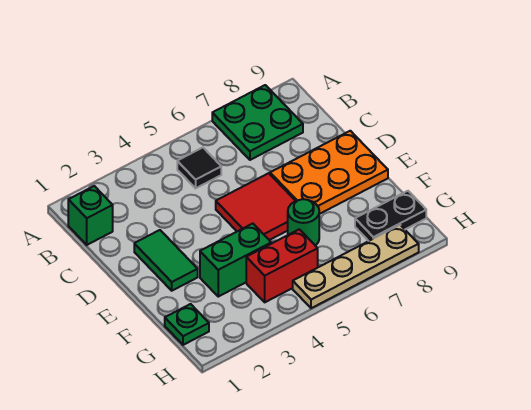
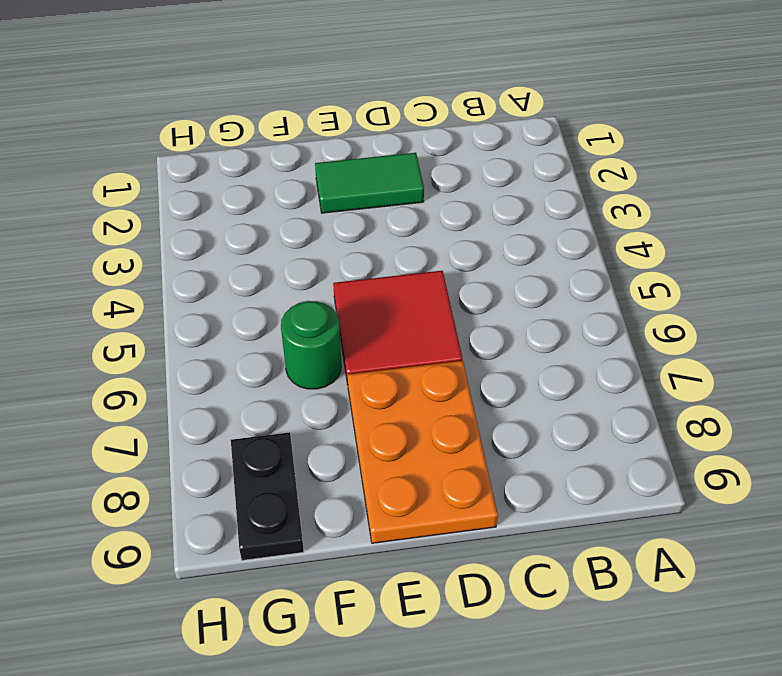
none -> green 2x2 plate [212,85,303,160]
none -> green 1x1 brick [68,186,113,245]
none -> black 1x1 tile [177,148,221,188]

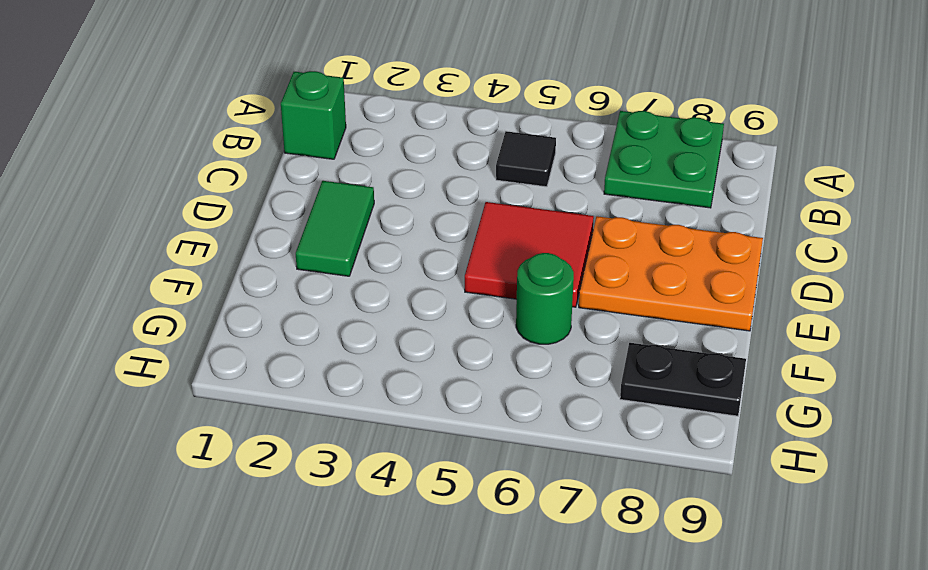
none -> green 1x2 brick [200,224,271,297]
none -> green 1x1 plate [165,304,209,345]
none -> red 1x2 brick [246,229,318,302]

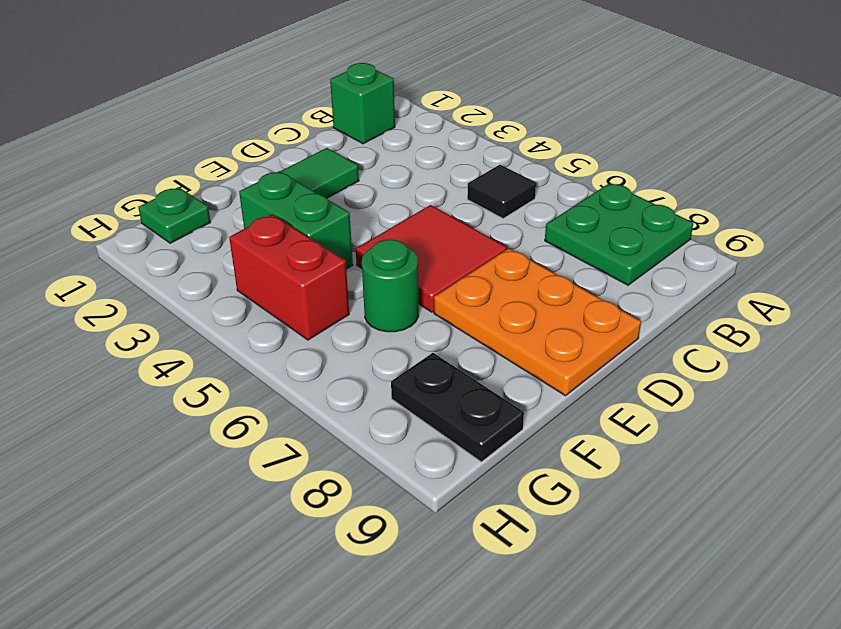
none -> tan 1x4 plate [293,225,419,308]

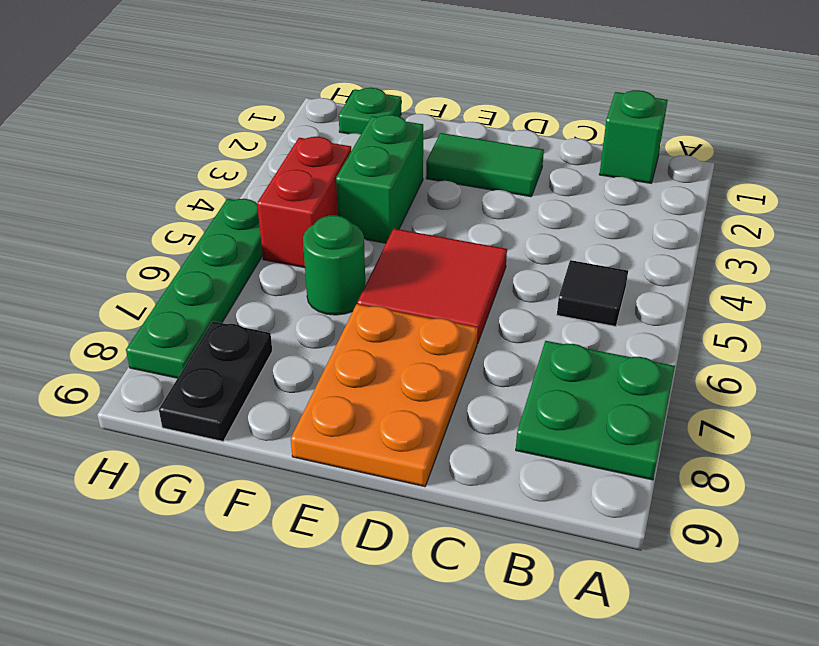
green 1x4 plate [126,199,263,378] -> tan 1x4 plate [293,225,419,308]

